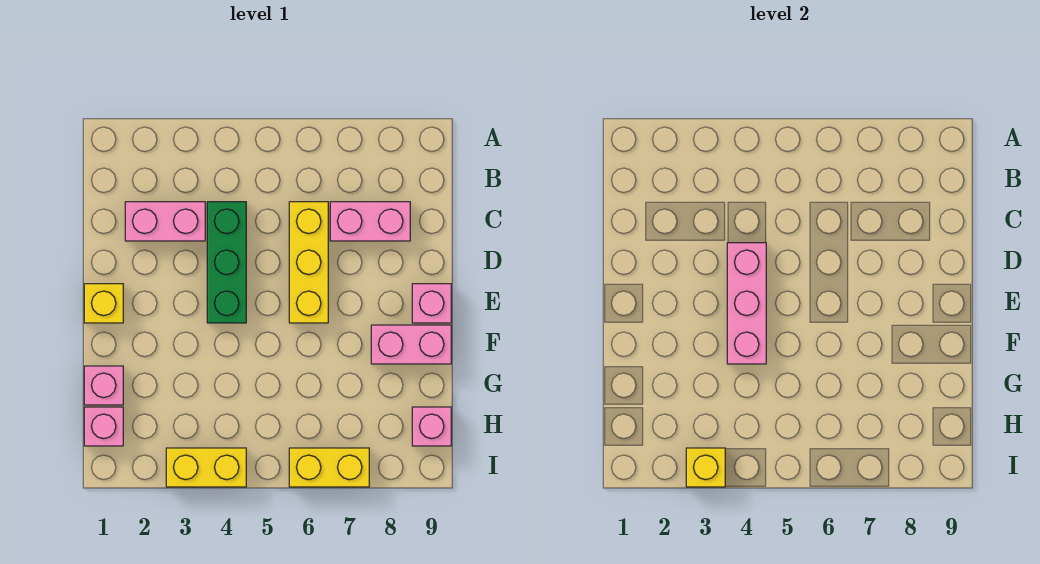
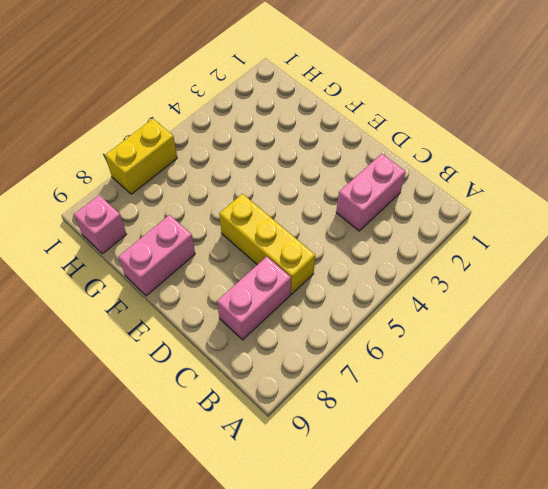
none -> green 1x3 brick [207,202,246,323]
none -> yellow 1x1 brick [84,284,123,323]
none -> pink 1x1 brick [412,284,451,323]

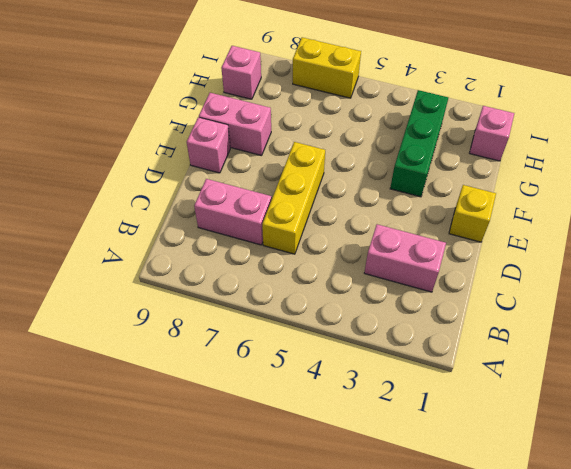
green 1x3 brick [390,90,449,197] -> green 1x3 brick moved to [207,202,246,323]
none -> pink 1x1 brick [84,366,123,405]
none -> yellow 1x2 brick [166,448,246,487]
none -> pink 1x3 brick [727,243,766,364]

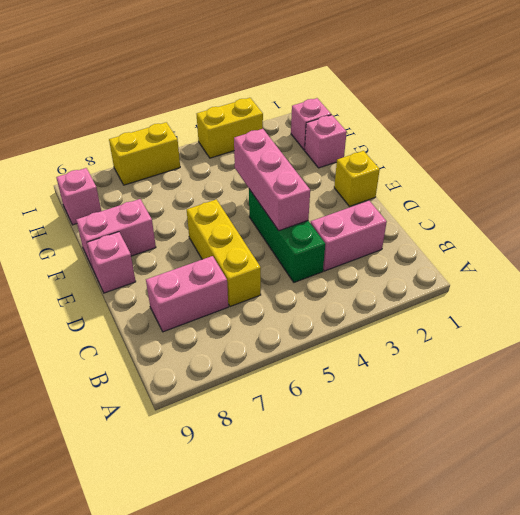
none -> yellow 1x1 brick [686,448,725,487]

